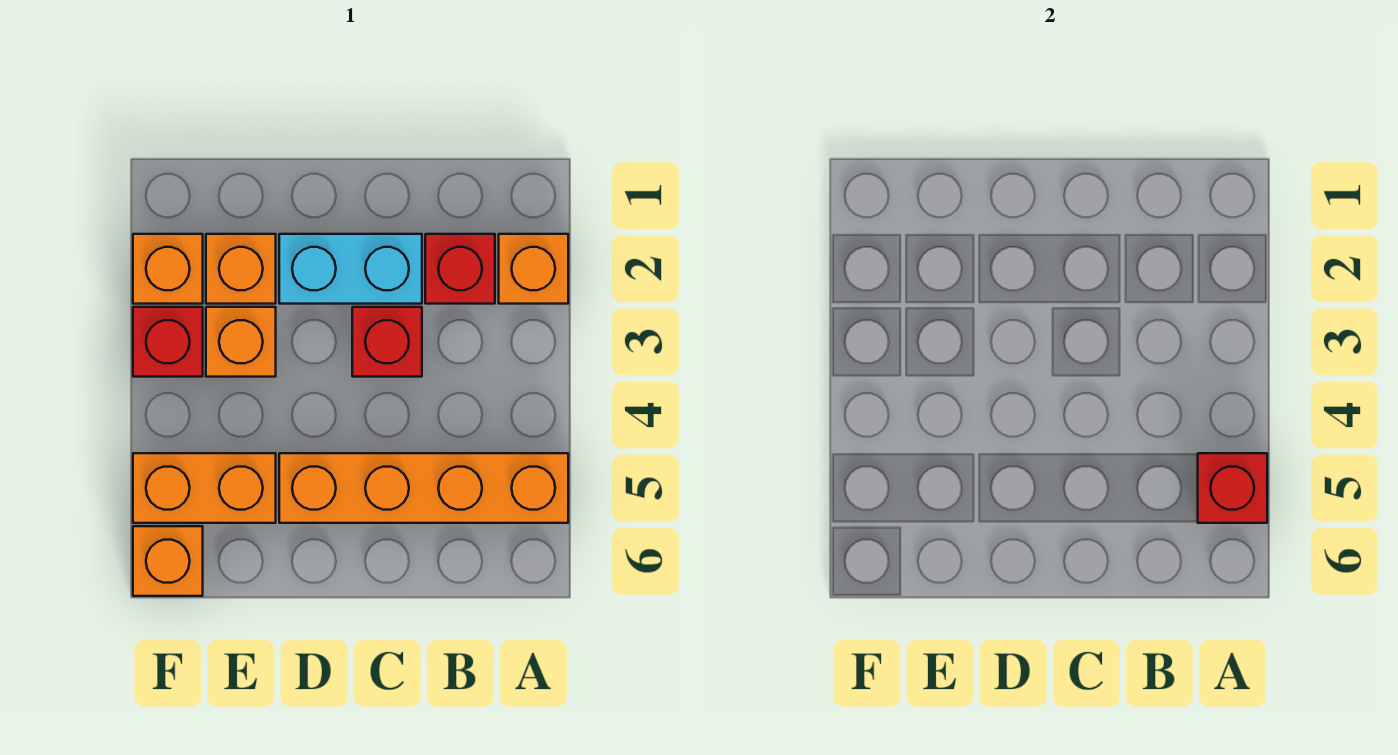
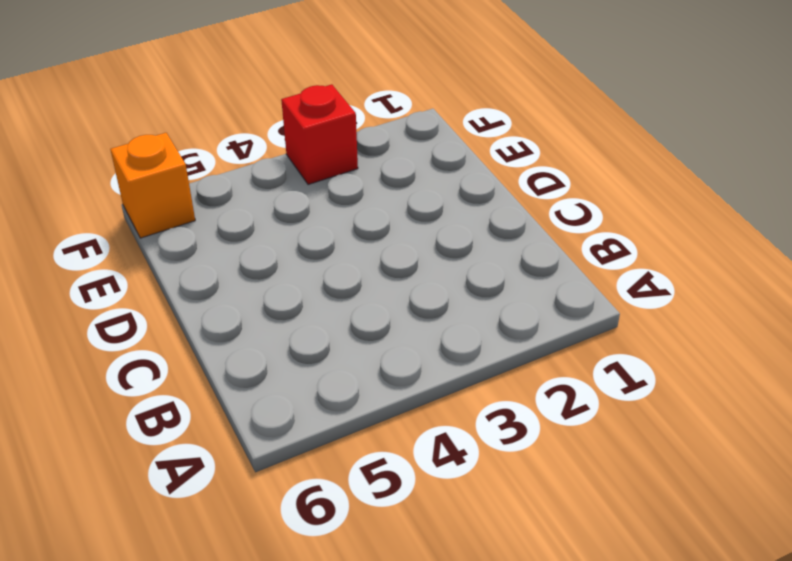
none -> orange 1x1 brick [499,234,568,304]
none -> orange 1x4 brick [279,453,568,523]
none -> red 1x1 brick [425,234,495,304]

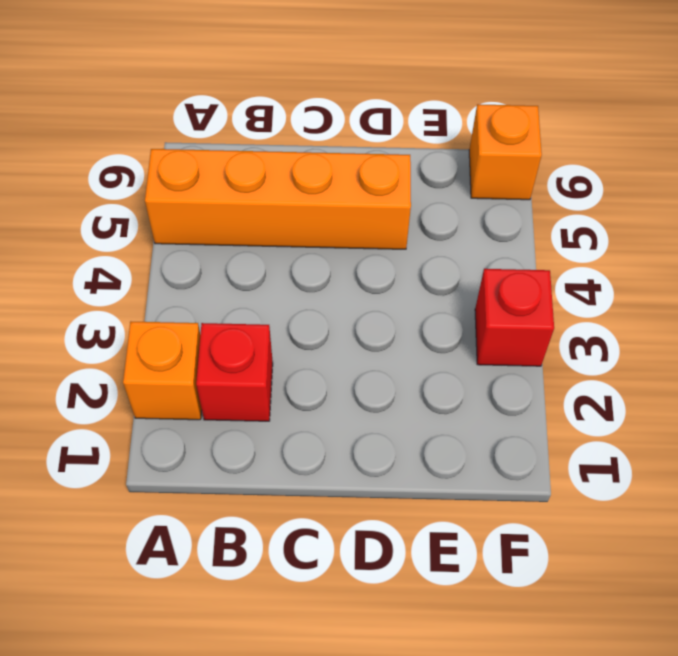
none -> cyan 1x2 brick [279,234,422,304]
none -> red 1x1 brick [352,307,422,377]
none -> orange 1x1 brick [206,234,276,304]

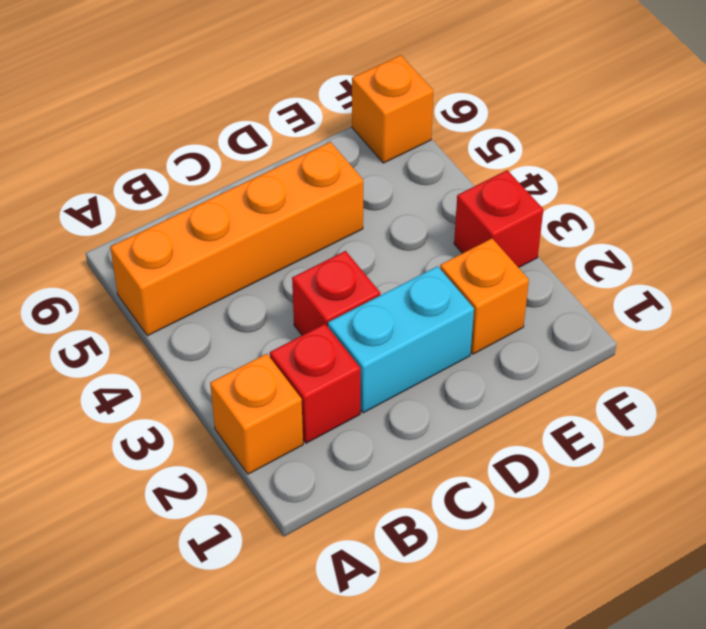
none -> orange 1x1 brick [206,307,276,377]
none -> orange 1x2 brick [133,453,276,523]
none -> orange 1x1 brick [133,234,203,304]

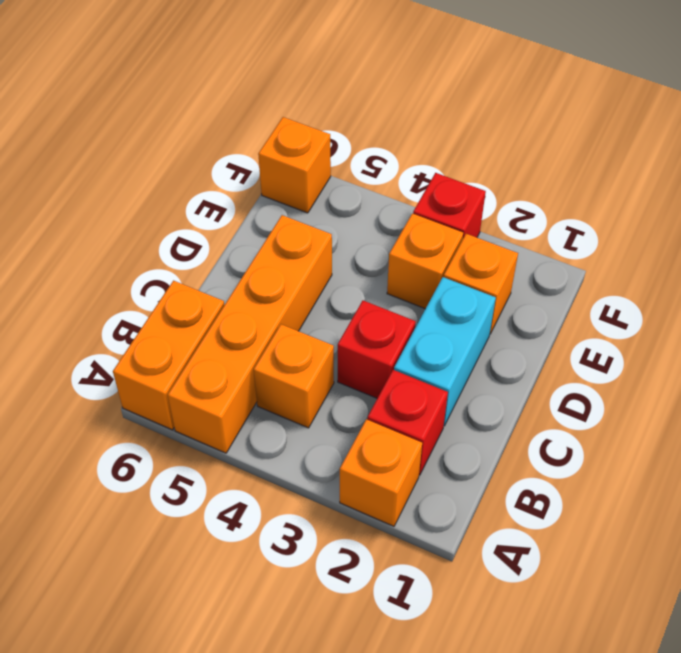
orange 1x2 brick [113,281,224,430] -> orange 1x2 brick moved to [133,453,276,523]
orange 1x1 brick [254,324,334,428] -> orange 1x1 brick moved to [133,234,203,304]
none -> red 1x1 brick [1198,453,1267,523]

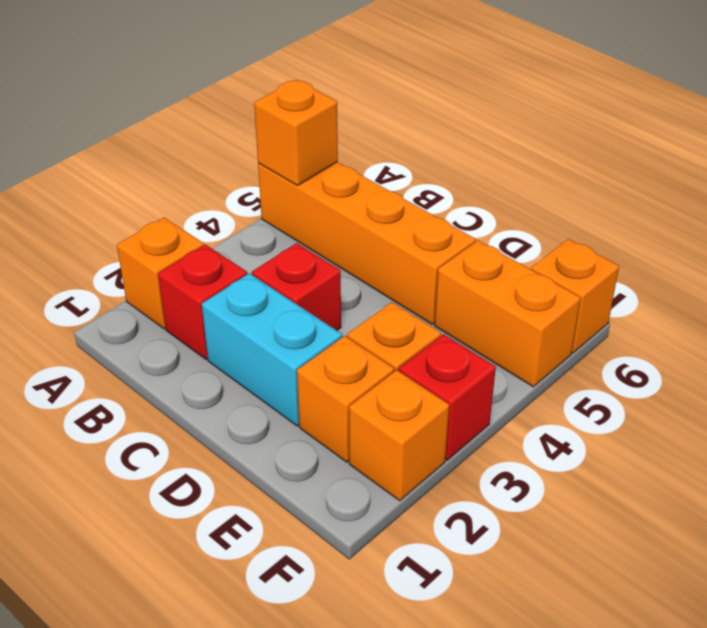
orange 1x1 brick [254,80,338,186] -> red 1x1 brick [1198,453,1267,523]

